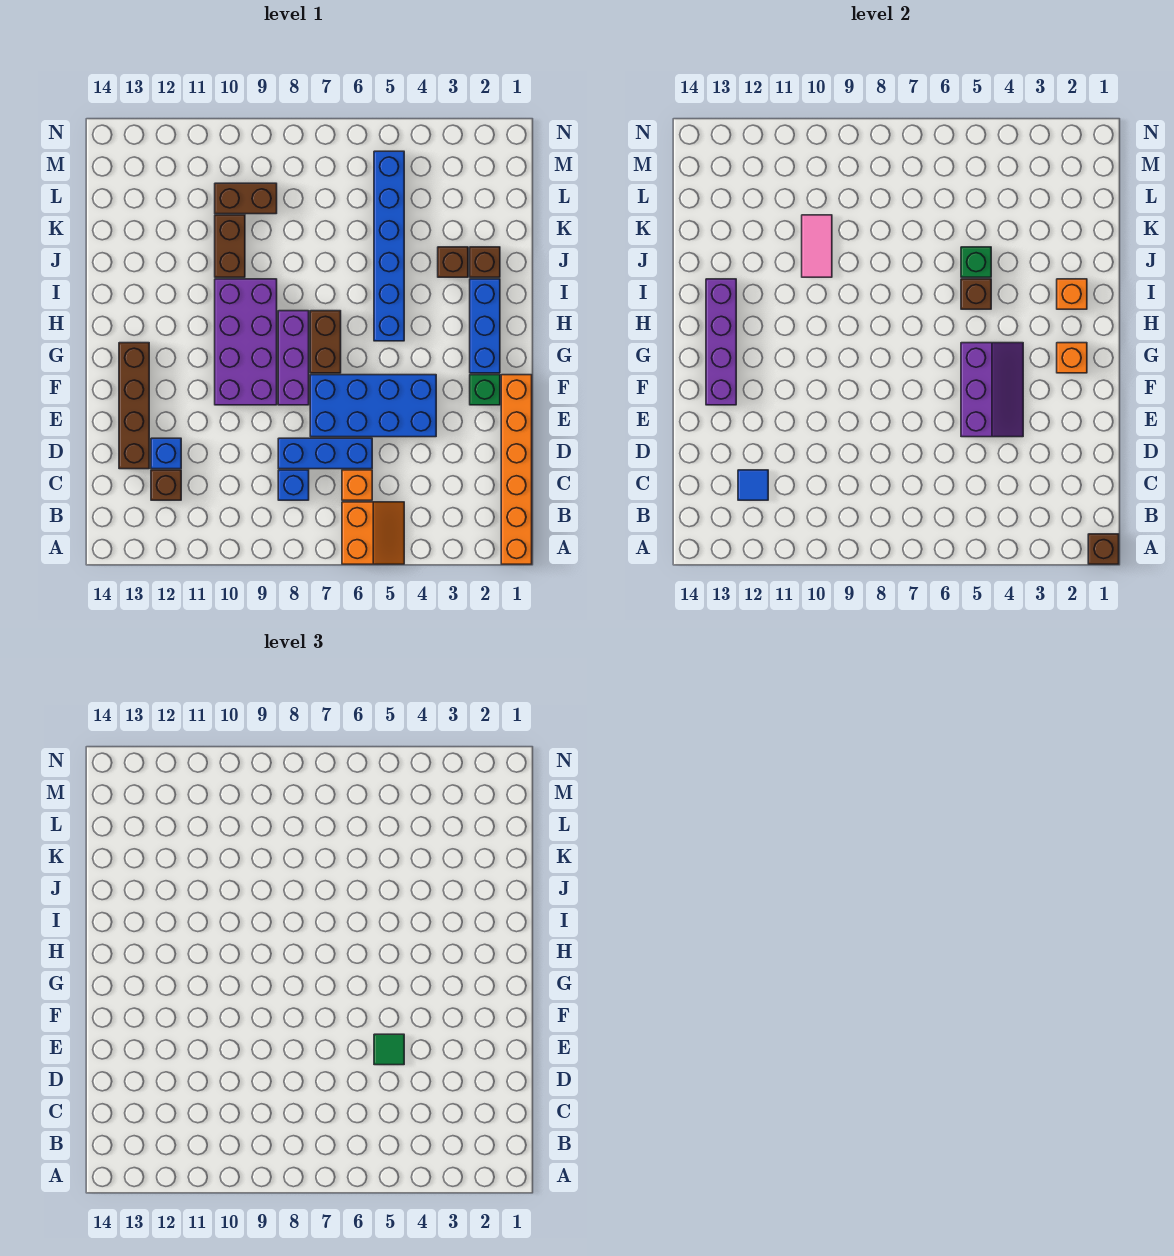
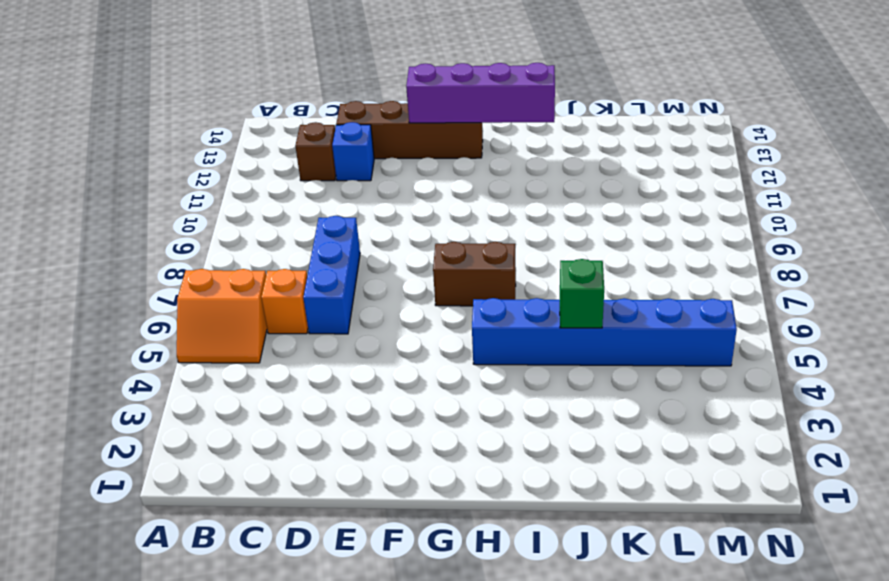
none -> orange 1x6 brick [501,375,532,564]
none -> blue 1x1 brick [278,470,309,500]
none -> blue 2x4 brick [310,375,436,437]

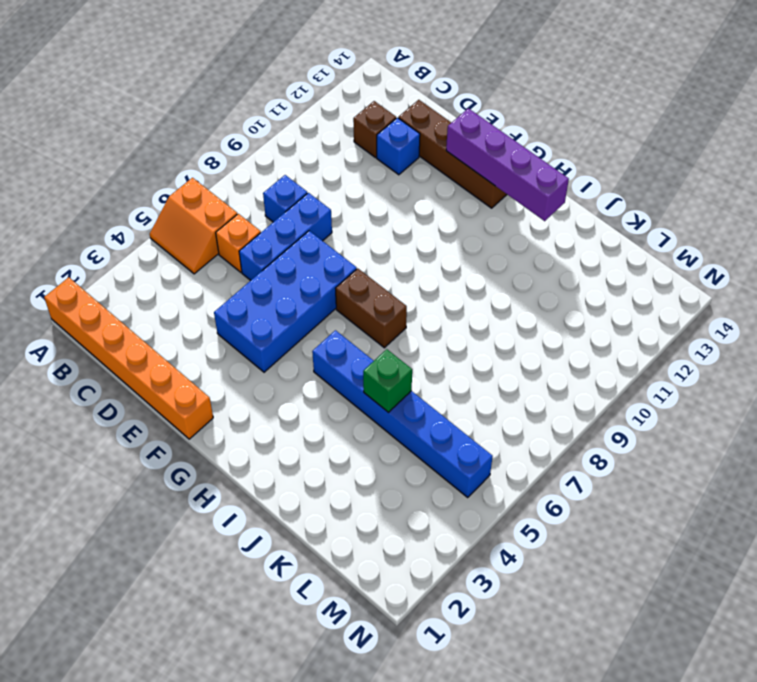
none -> green 1x1 brick [470,375,500,405]
none -> purple 1x3 brick [278,311,309,405]
none -> purple 2x4 brick [215,279,277,405]

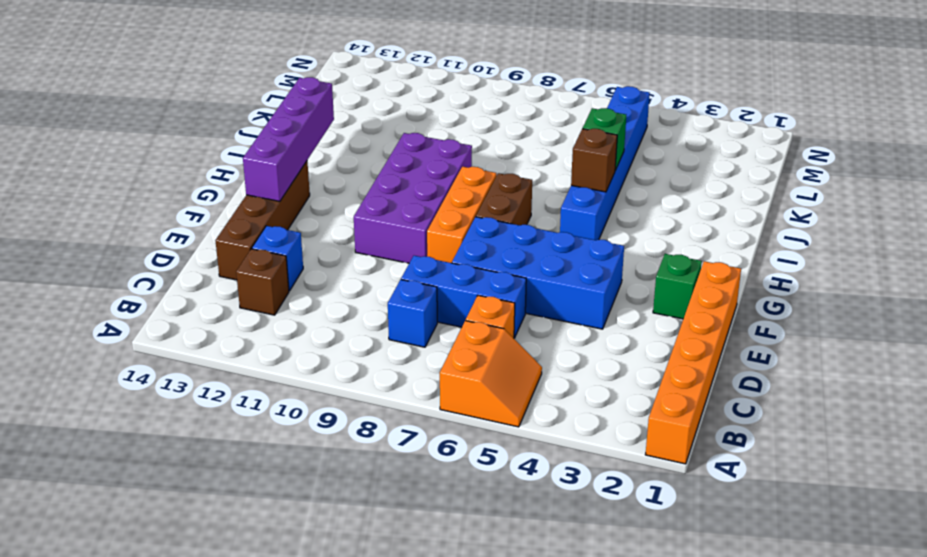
orange 1x3 brick [427,167,496,263] -> purple 1x3 brick [278,311,309,405]
none -> blue 1x3 brick [470,279,500,373]
none -> brown 1x1 brick [470,247,500,277]
none -> brown 1x1 brick [438,247,468,277]

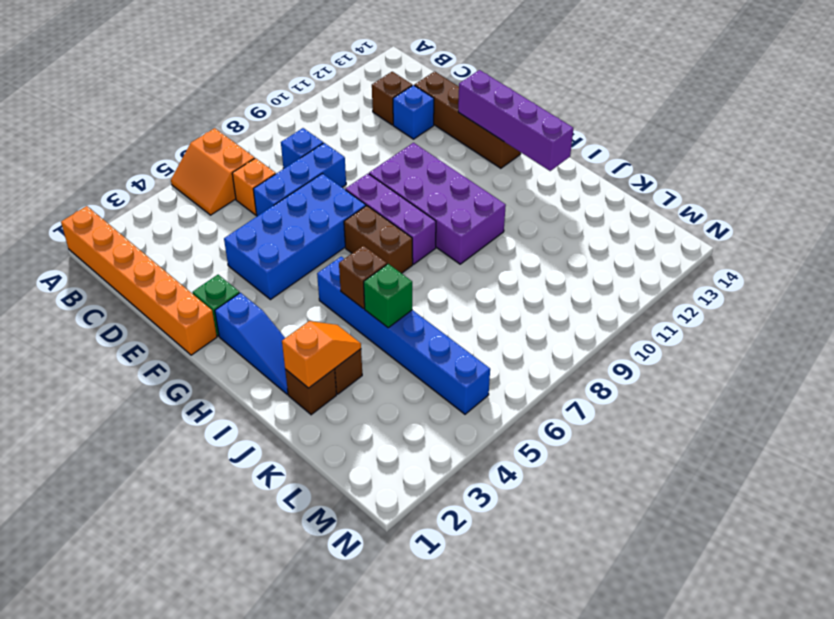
blue 1x3 slope [215,293,288,394] -> blue 1x3 brick [470,279,500,373]
orange 1x2 slope [282,321,361,388] -> none
none -> brown 1x2 brick [215,215,245,277]
none -> brown 1x2 brick [215,183,277,214]
none -> brown 1x1 brick [1088,534,1119,564]

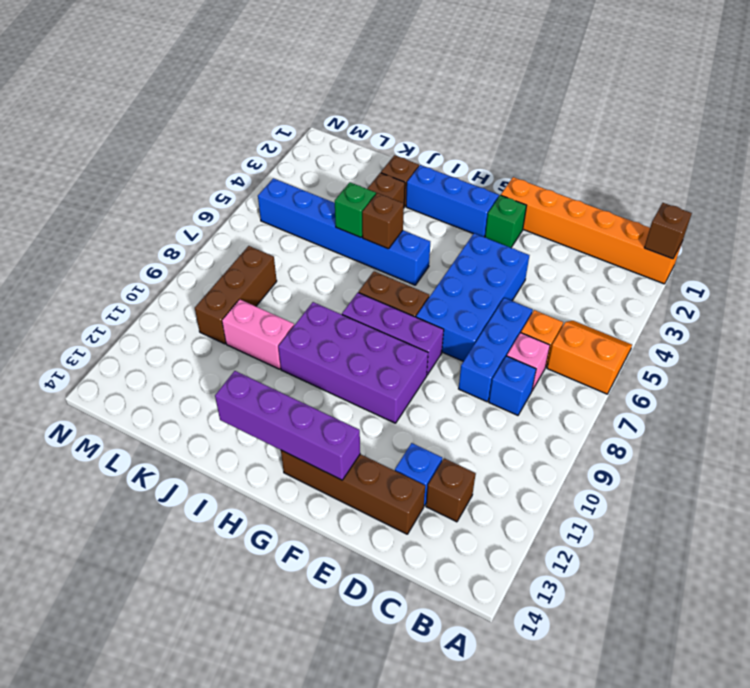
pink 1x1 brick [507,333,550,390] -> none
pink 1x2 brick [222,299,294,369] -> brown 1x2 brick [215,215,245,277]
brown 1x3 brick [195,246,277,344] -> brown 1x2 brick [215,183,277,214]
none -> blue 1x1 tile [738,470,768,500]
none -> purple 2x3 slope [961,343,1023,437]
none -> orange 1x1 brick [1057,343,1087,373]

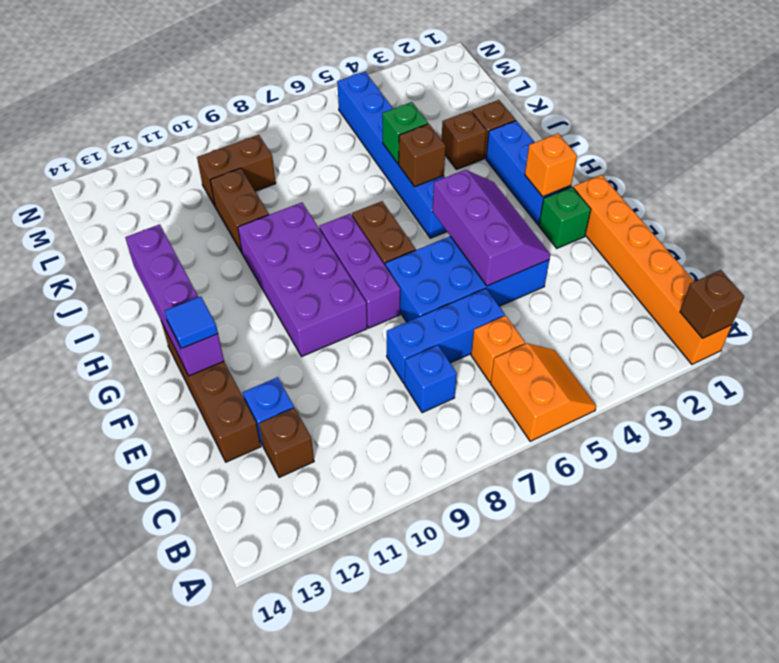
blue 1x1 tile [164,296,218,349] -> blue 1x1 tile moved to [738,470,768,500]
none -> orange 1x1 brick [1057,279,1087,309]
none -> pink 1x2 tile [802,215,832,277]
none -> green 1x1 tile [374,1034,404,1065]

